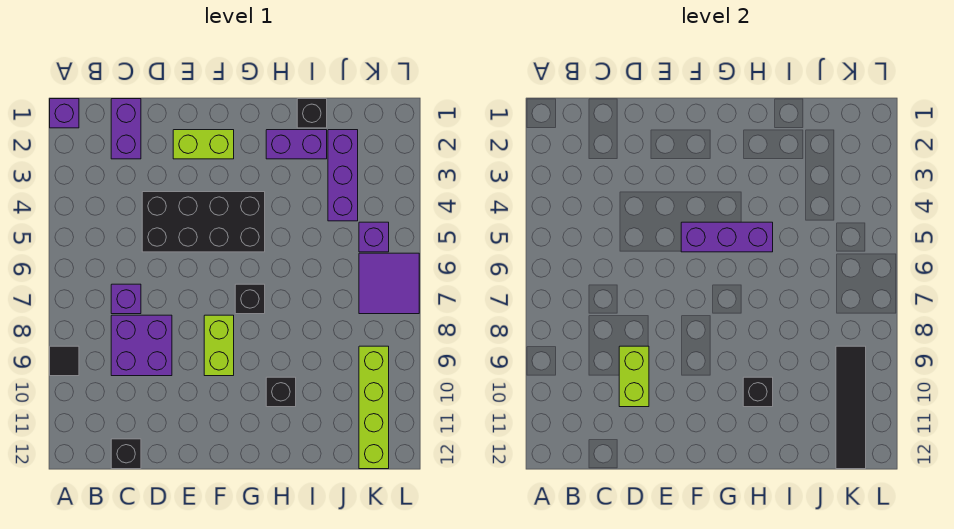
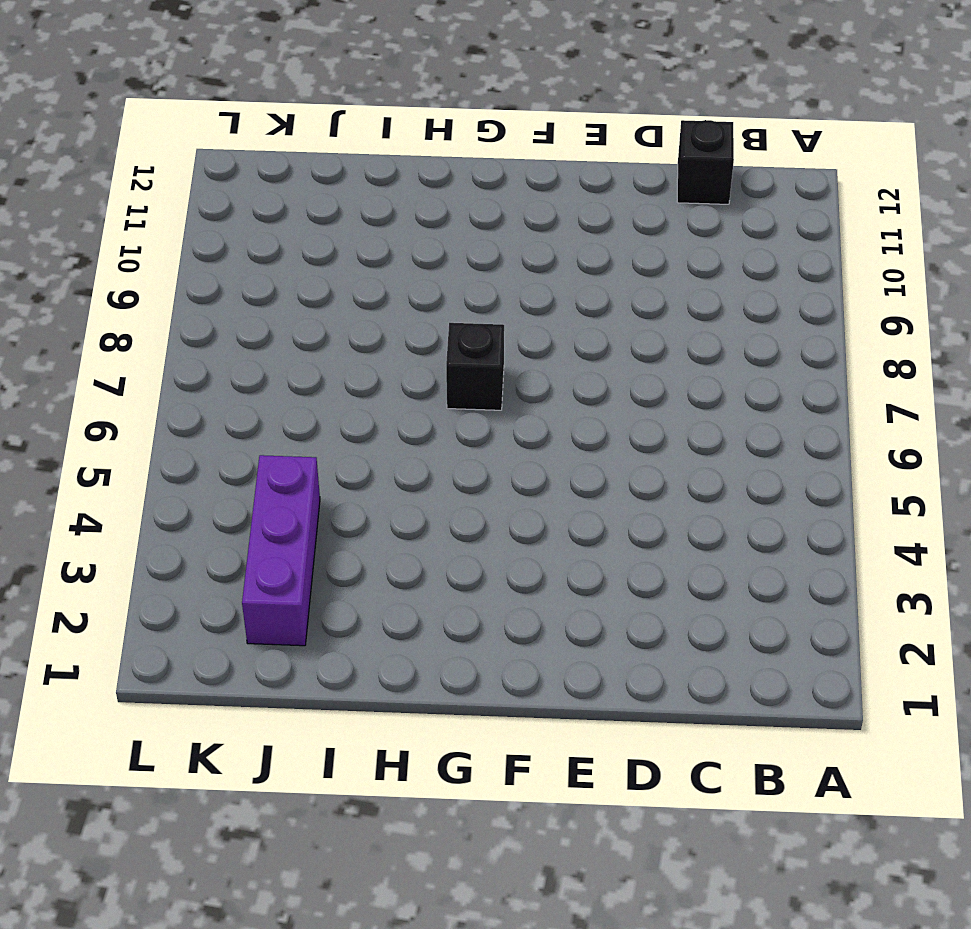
none -> purple 1x1 brick [50,99,79,128]
none -> black 1x1 tile [50,346,79,376]
none -> purple 1x2 brick [111,99,141,159]

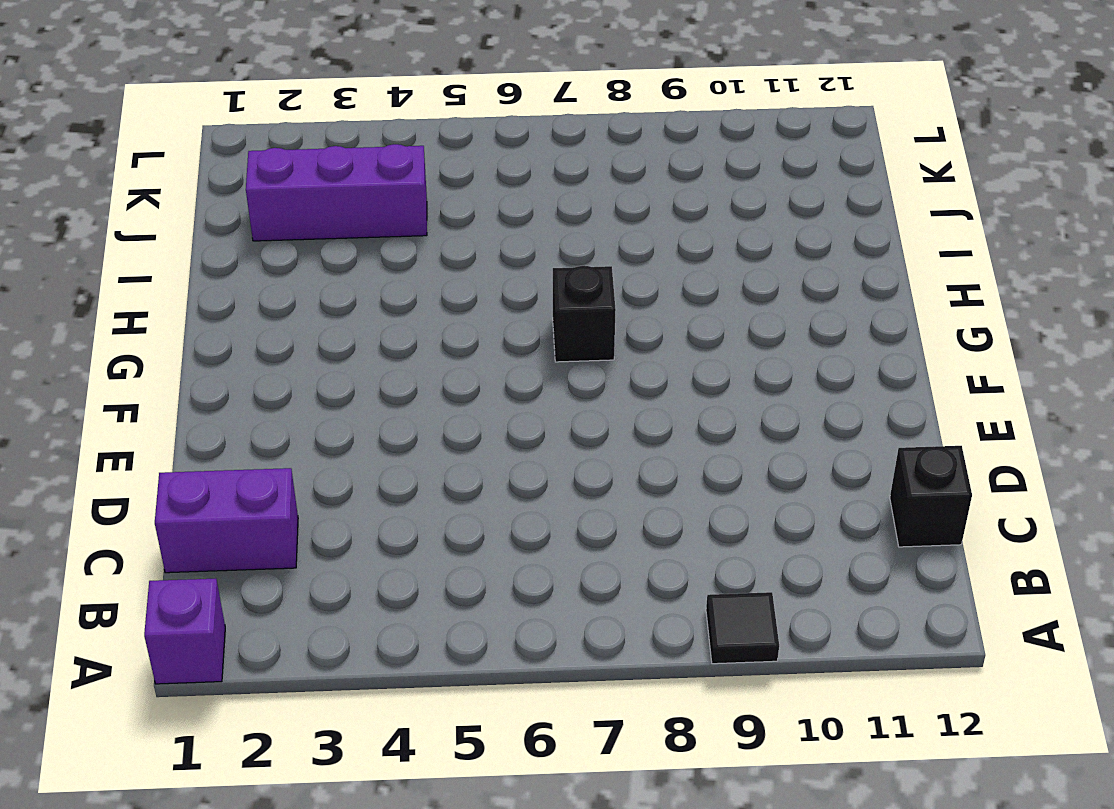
none -> purple 1x1 brick [111,284,141,314]
none -> purple 2x2 brick [111,315,172,376]
none -> black 2x4 brick [142,192,265,252]

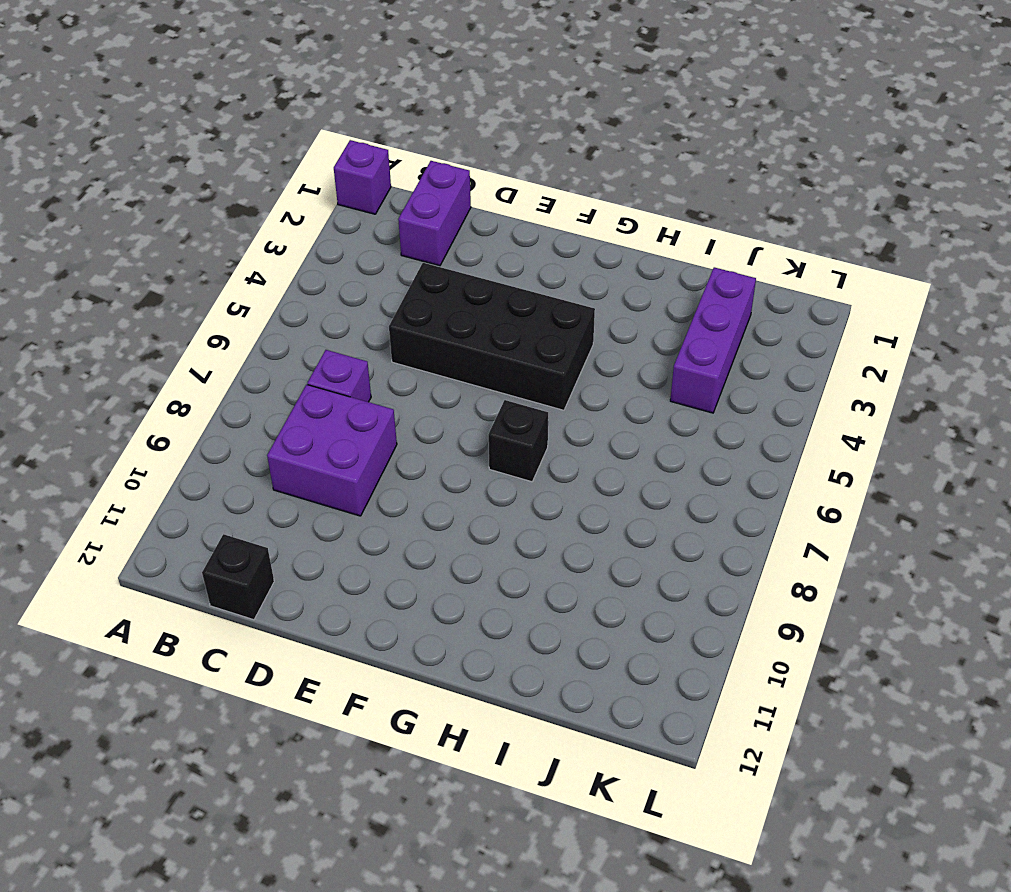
none -> black 1x1 tile [50,346,79,376]
none -> lime 1x2 brick [173,130,234,159]
none -> lime 1x2 brick [204,315,234,376]

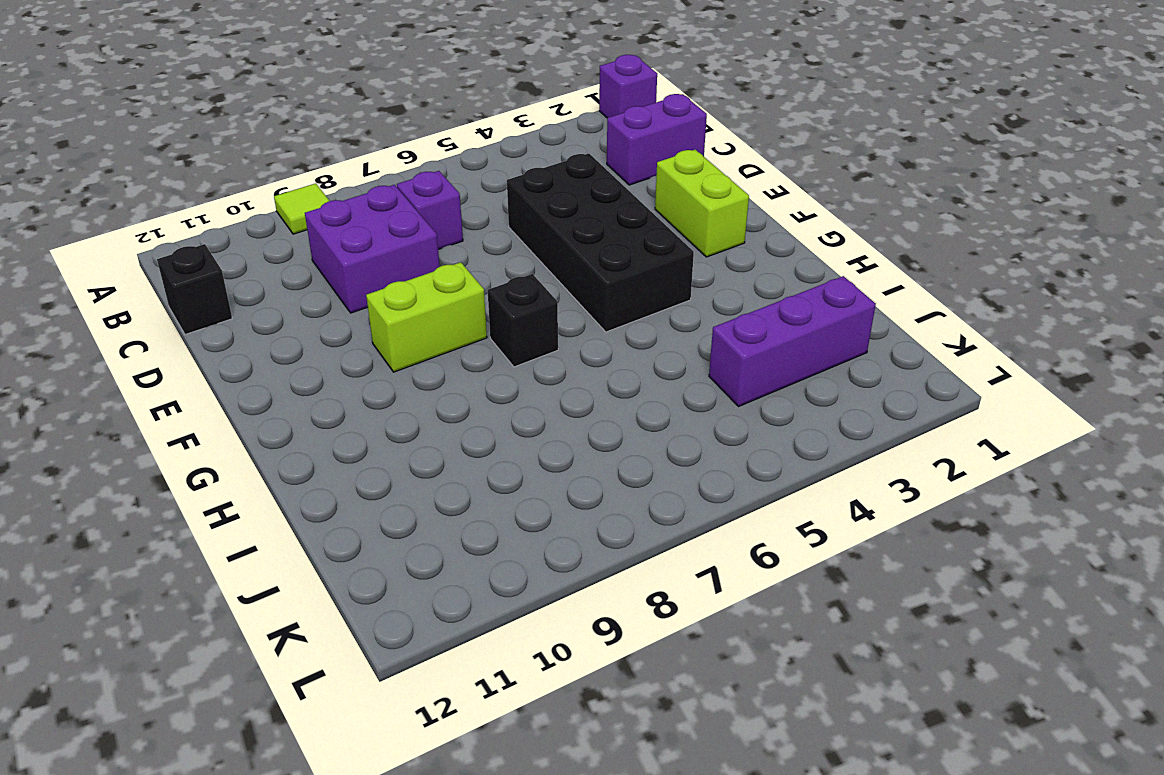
lime 1x1 tile [274,183,329,234] -> black 1x1 tile [50,346,79,376]
none -> purple 1x2 brick [266,130,327,159]
none -> black 1x1 brick [266,377,296,407]
none -> black 1x1 brick [297,99,327,128]

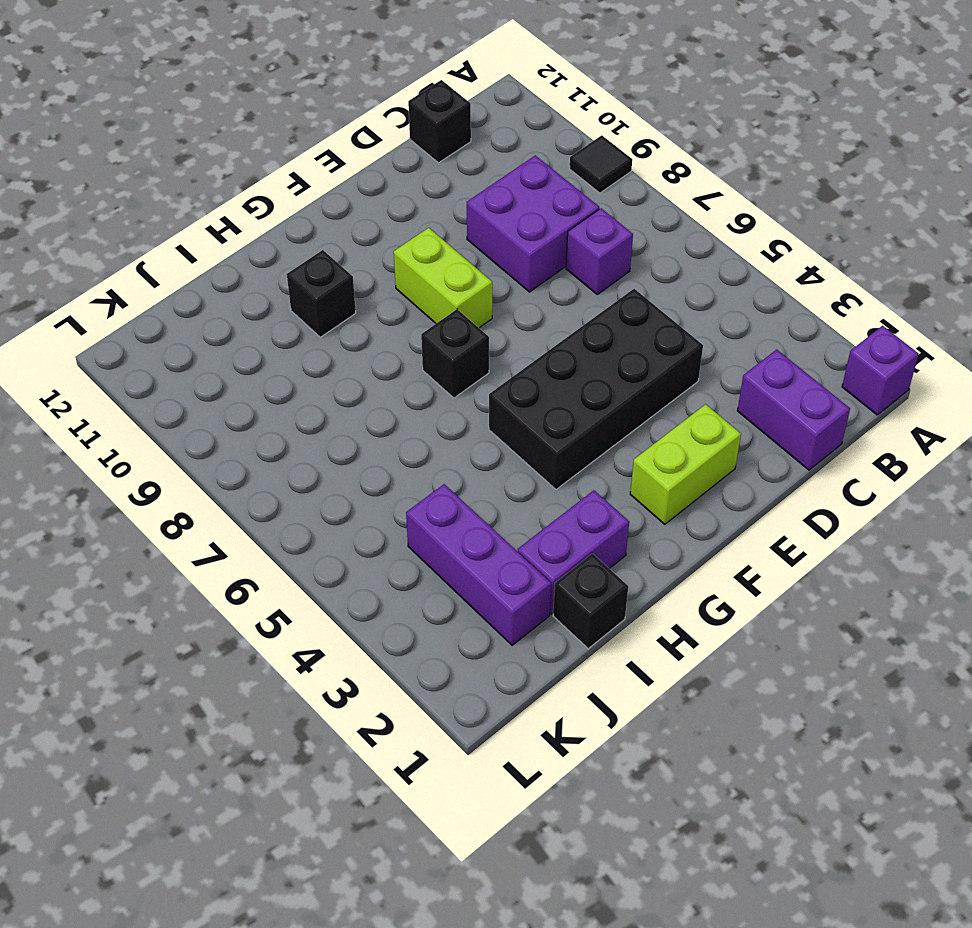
none -> purple 1x1 brick [359,222,389,252]
none -> purple 2x2 tile [359,253,419,314]
none -> lime 1x4 brick [359,346,389,469]

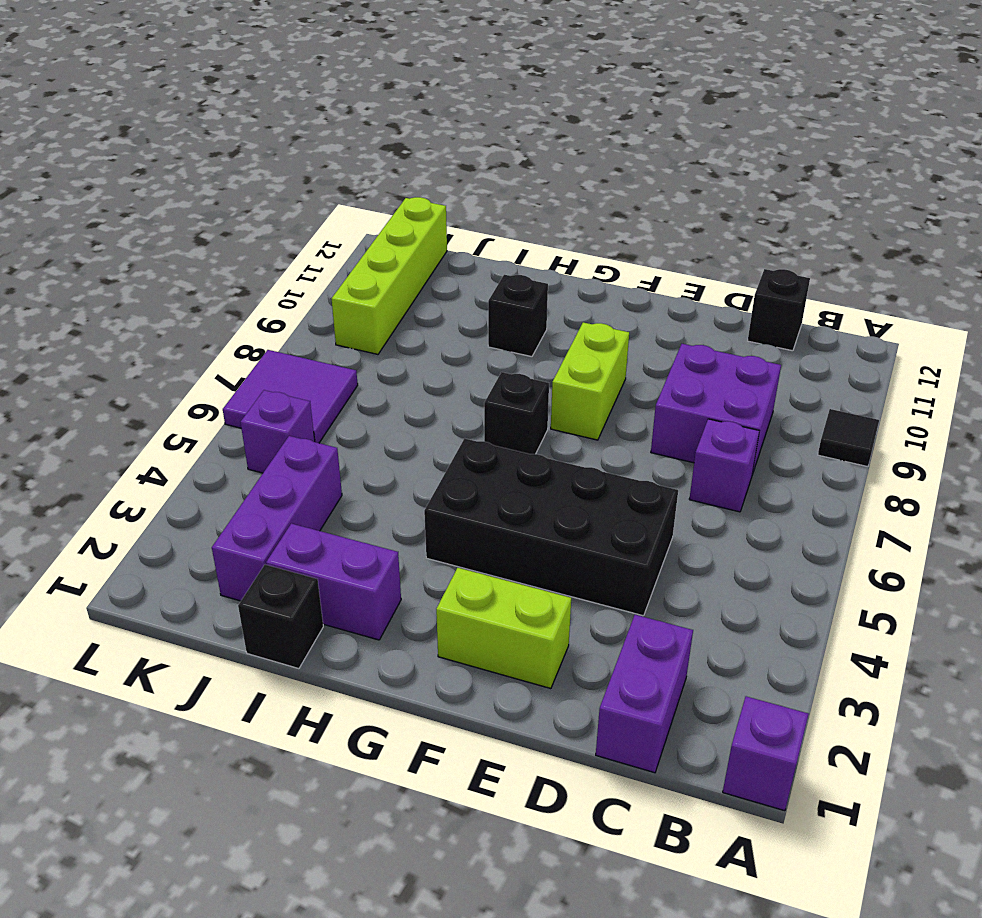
none -> lime 1x2 brick [619,346,649,407]
none -> purple 1x3 brick [681,222,773,252]
none -> black 1x1 brick [743,377,773,407]

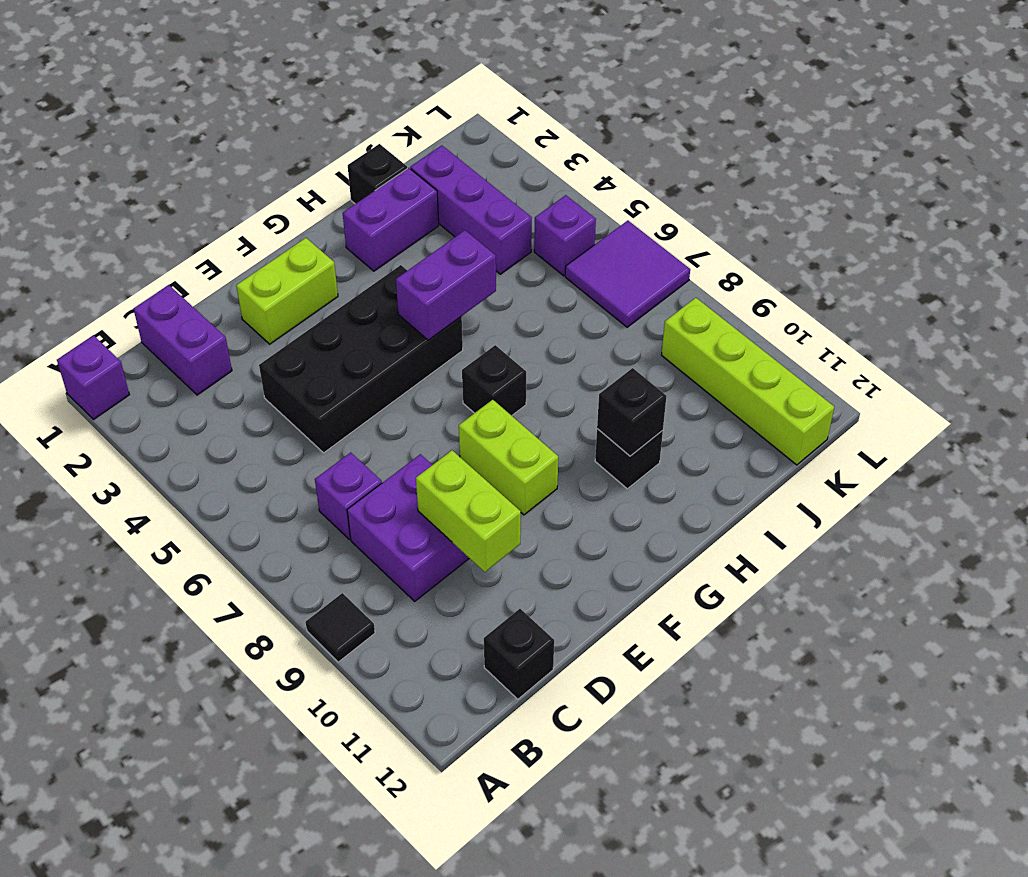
purple 1x2 brick [396,230,496,340] -> purple 1x3 brick [681,222,773,252]
none -> black 1x4 tile [836,346,866,469]

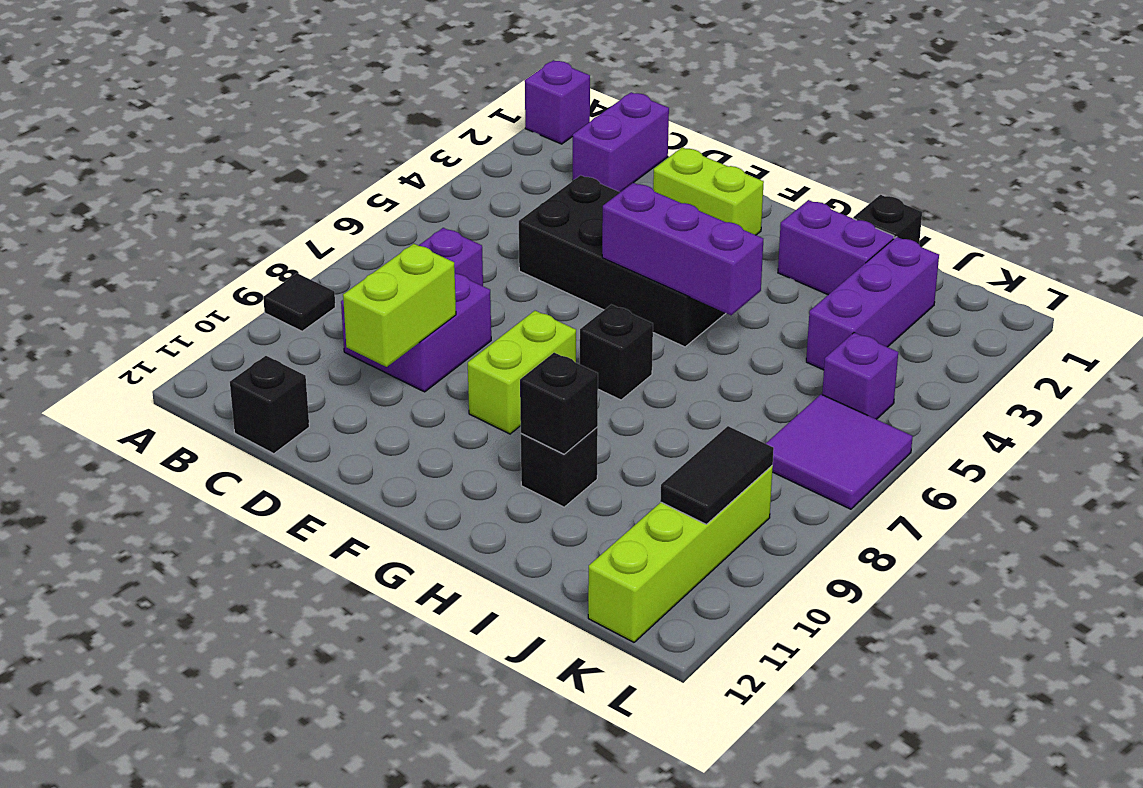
black 1x2 tile [660,426,774,524] -> black 1x4 tile [836,346,866,469]

